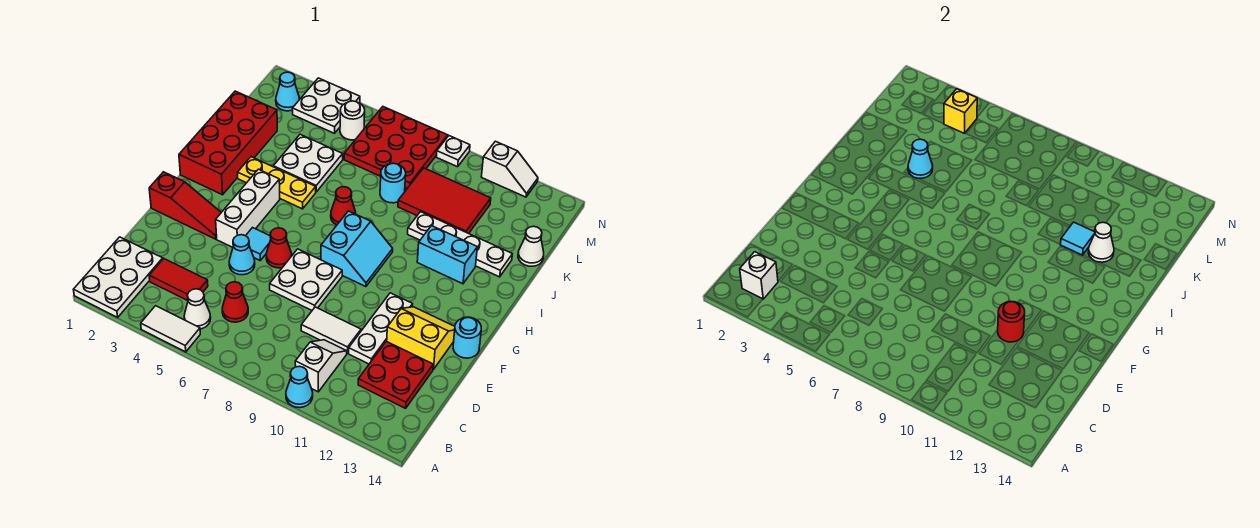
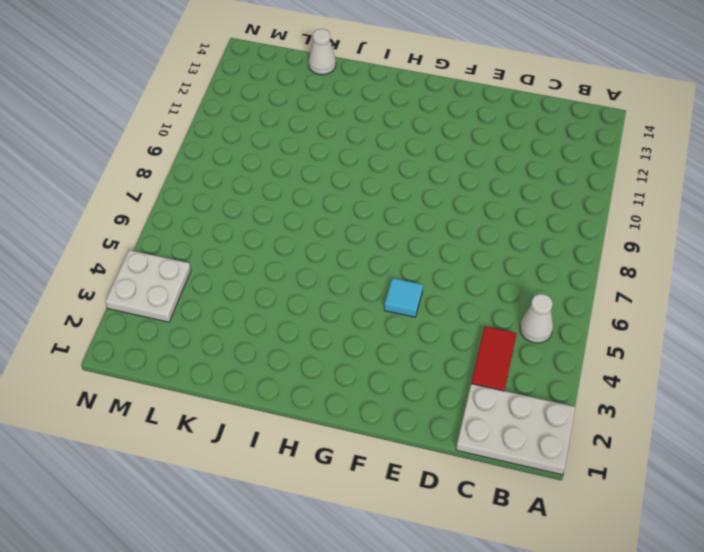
none -> white 1x2 tile [141,306,200,352]
none -> cyan 1x1 cone [286,366,313,408]
none -> white 1x2 slope [295,340,347,392]
none -> red 1x1 cone [222,282,248,322]

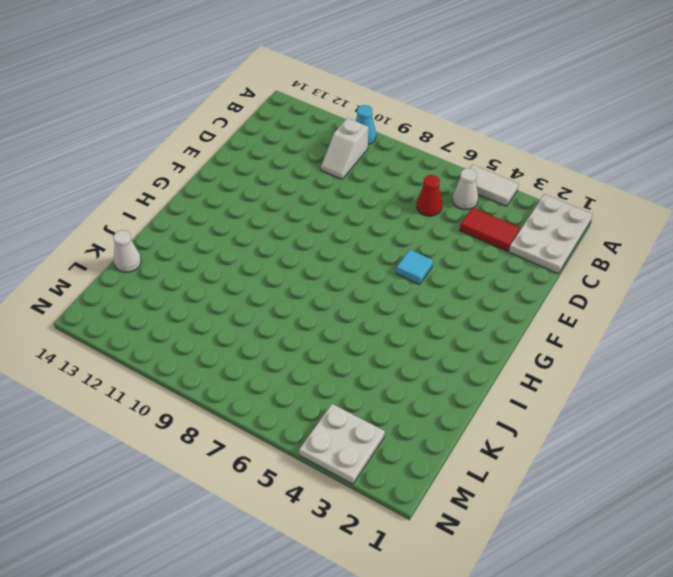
none -> red 2x2 plate [358,341,433,408]
none -> white 1x2 tile [301,307,361,353]
none -> white 1x3 plate [349,293,413,364]
none -> cyan 1x1 cone [229,235,255,275]

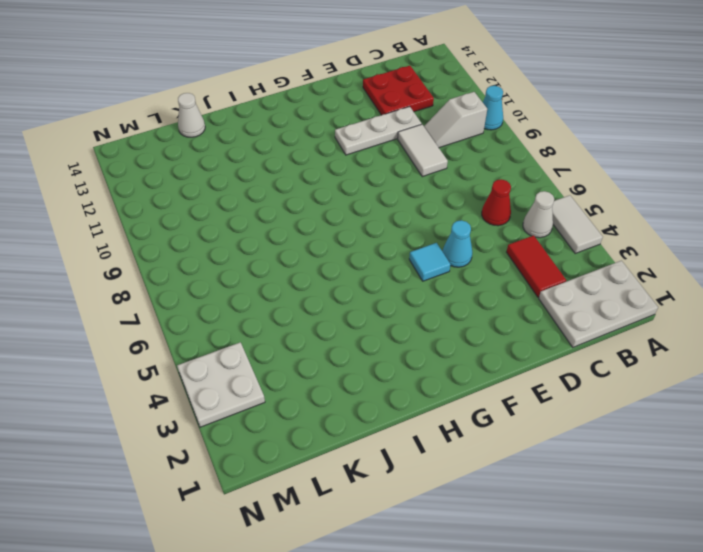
none -> white 2x2 plate [270,249,342,310]
none -> yellow 2x2 slope [387,307,455,369]
none -> red 1x3 slope [149,172,221,239]
none -> white 1x3 brick [216,169,280,247]

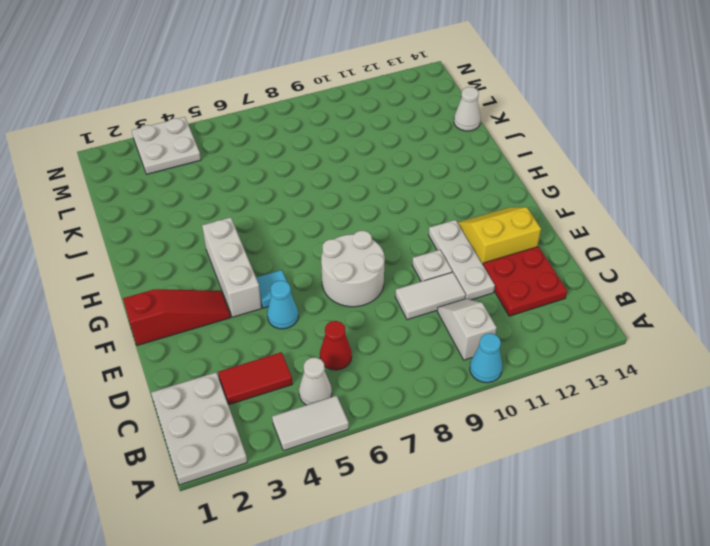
white 2x2 round brick [321,231,385,307] -> white 2x2 plate [270,249,342,310]
white 1x1 plate [412,250,452,282] -> white 1x1 plate moved to [436,136,470,167]
none -> red 1x1 cone [266,228,292,268]
none -> cyan 1x1 round brick [453,317,481,358]
none -> cyan 2x2 slope [321,211,393,287]
none -> red 2x4 brick [179,91,277,195]

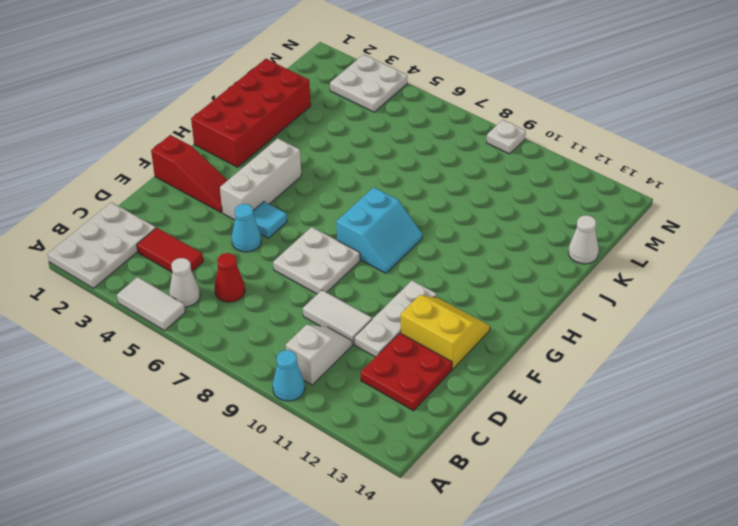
none -> red 1x1 cone [266,228,292,268]
none -> cyan 1x1 round brick [453,317,481,358]
none -> yellow 1x3 plate [238,157,316,209]
none -> red 1x1 cone [331,187,356,225]

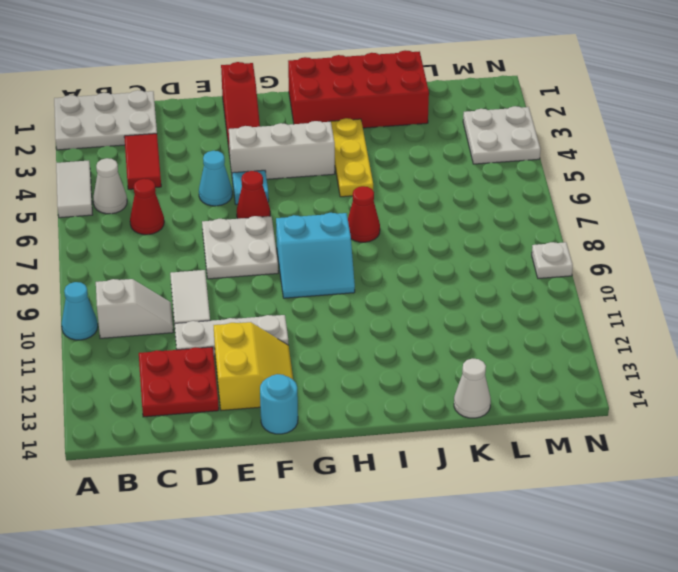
none -> cyan 1x2 brick [417,226,477,284]
none -> white 2x2 plate [273,134,343,192]
none -> white 1x4 plate [408,212,512,277]
none -> cyan 1x1 round brick [380,163,406,203]

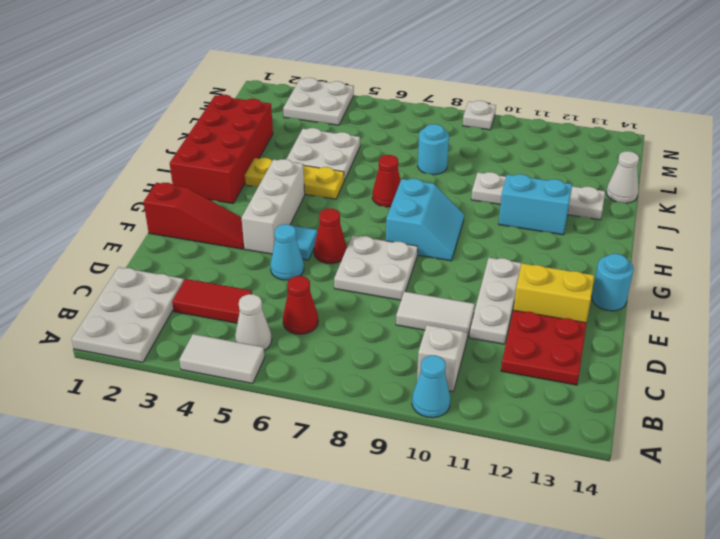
none -> red 2x3 tile [398,168,491,233]
none -> red 3x3 plate [344,107,448,188]
none -> cyan 1x1 cone [276,72,300,111]
none -> white 1x1 round brick [340,101,365,140]

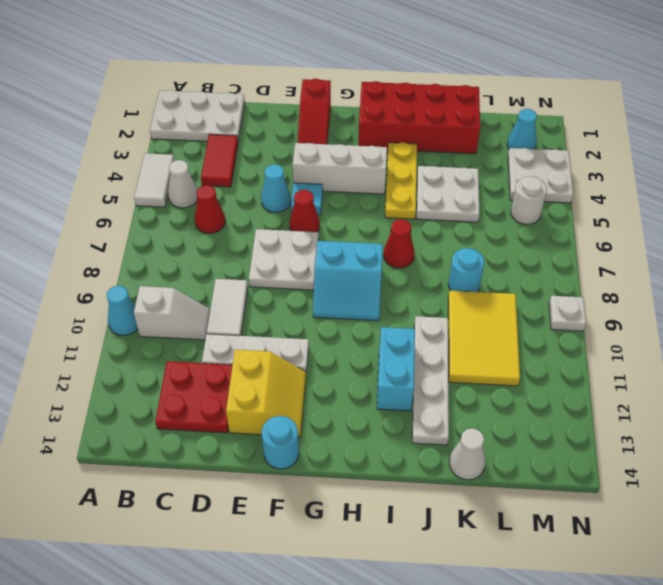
yellow 2x3 tile [448,291,520,386] -> red 2x3 tile [398,168,491,233]
none -> red 3x3 plate [344,107,448,188]
none -> white 1x2 slope [482,141,538,197]
none -> white 1x1 brick [740,252,778,299]
none -> red 1x1 round brick [998,301,1025,342]

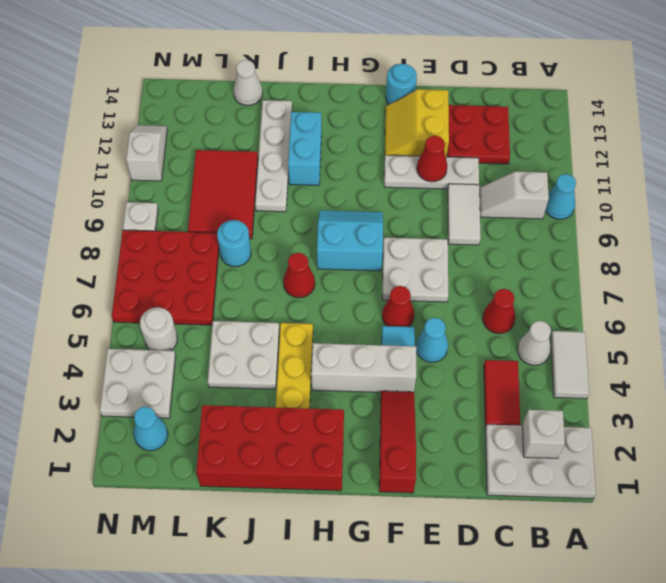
red 1x1 cone [417,136,447,182] -> red 1x1 round brick [998,301,1025,342]
none -> cyan 1x1 cone [908,139,933,178]
none -> cyan 1x1 tile [1061,222,1095,255]
none -> white 1x1 cone [1088,222,1114,262]
none -> yellow 1x1 brick [944,89,977,133]

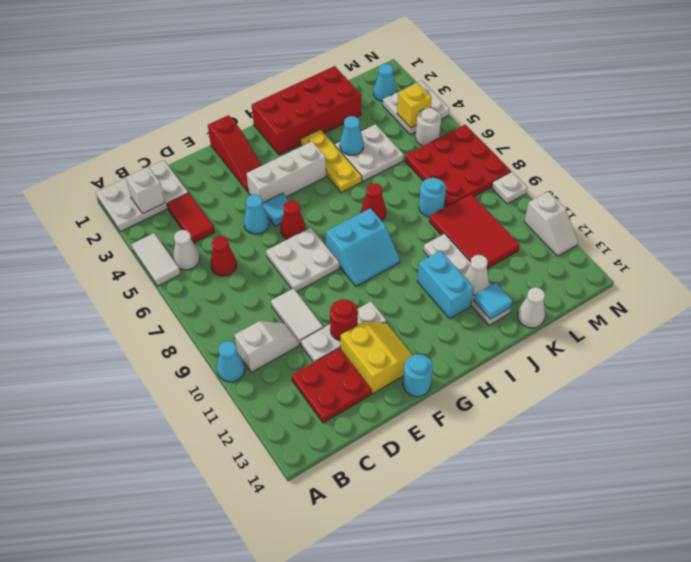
cyan 1x1 tile [474,283,513,319] -> cyan 1x1 tile moved to [1061,222,1095,255]

